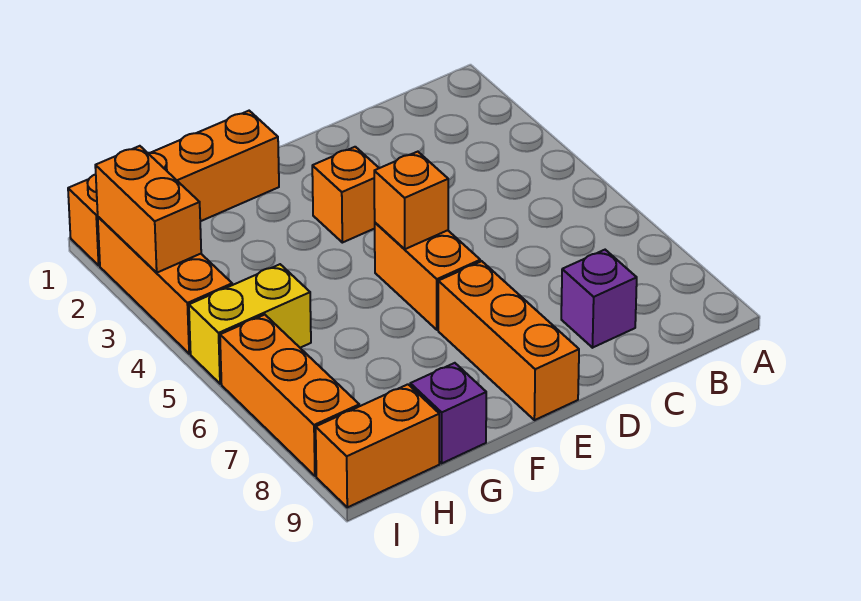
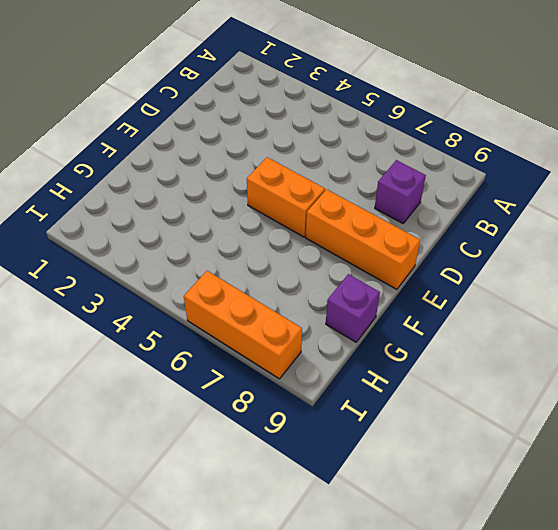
none -> orange 1x1 brick [312,147,379,243]
none -> orange 1x4 brick [68,111,279,265]
none -> yellow 1x2 brick [189,264,311,384]

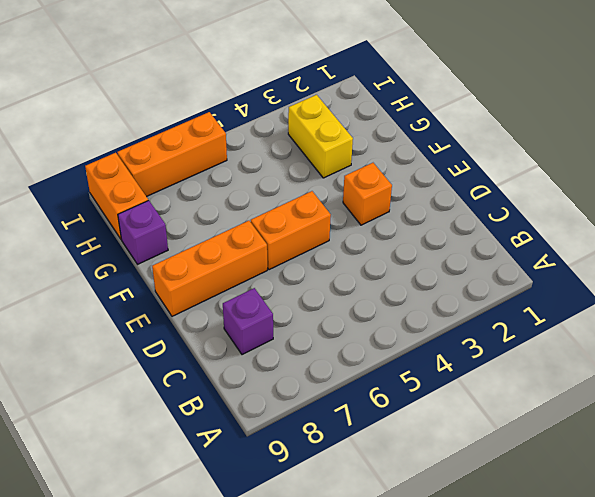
yellow 1x2 brick [288,95,353,178] -> yellow 1x2 brick moved to [189,264,311,384]
none -> orange 1x4 brick [68,111,279,265]
none -> orange 1x3 brick [98,217,232,354]
none -> orange 1x1 brick [374,152,448,249]

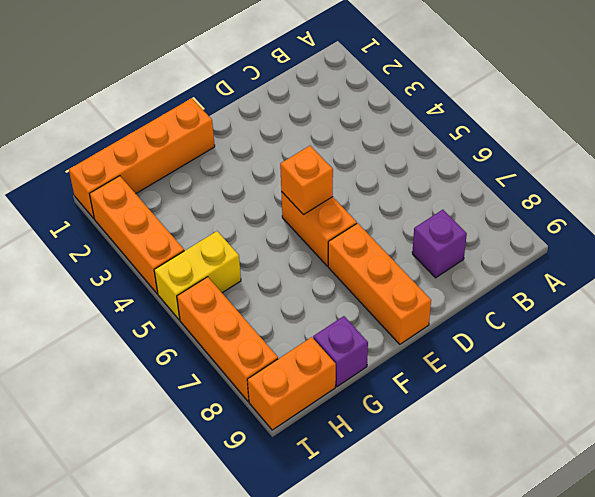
none -> orange 1x1 brick [312,147,379,243]
none -> orange 1x2 brick [95,146,201,273]

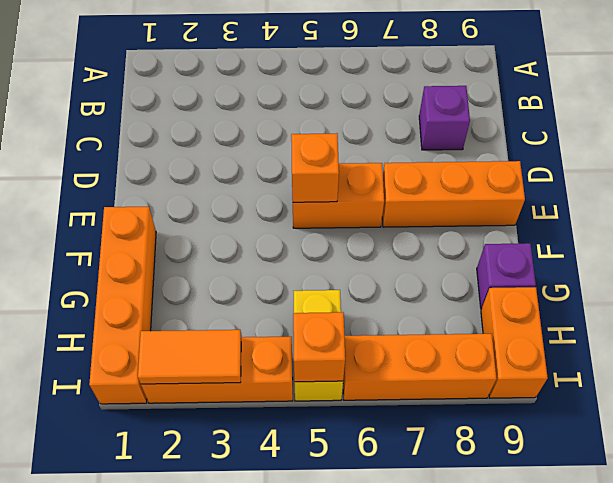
orange 1x2 tile [138,330,241,384] -> orange 1x2 brick [95,146,201,273]
orange 1x1 brick [293,312,345,382] -> orange 1x1 brick moved to [312,147,379,243]

